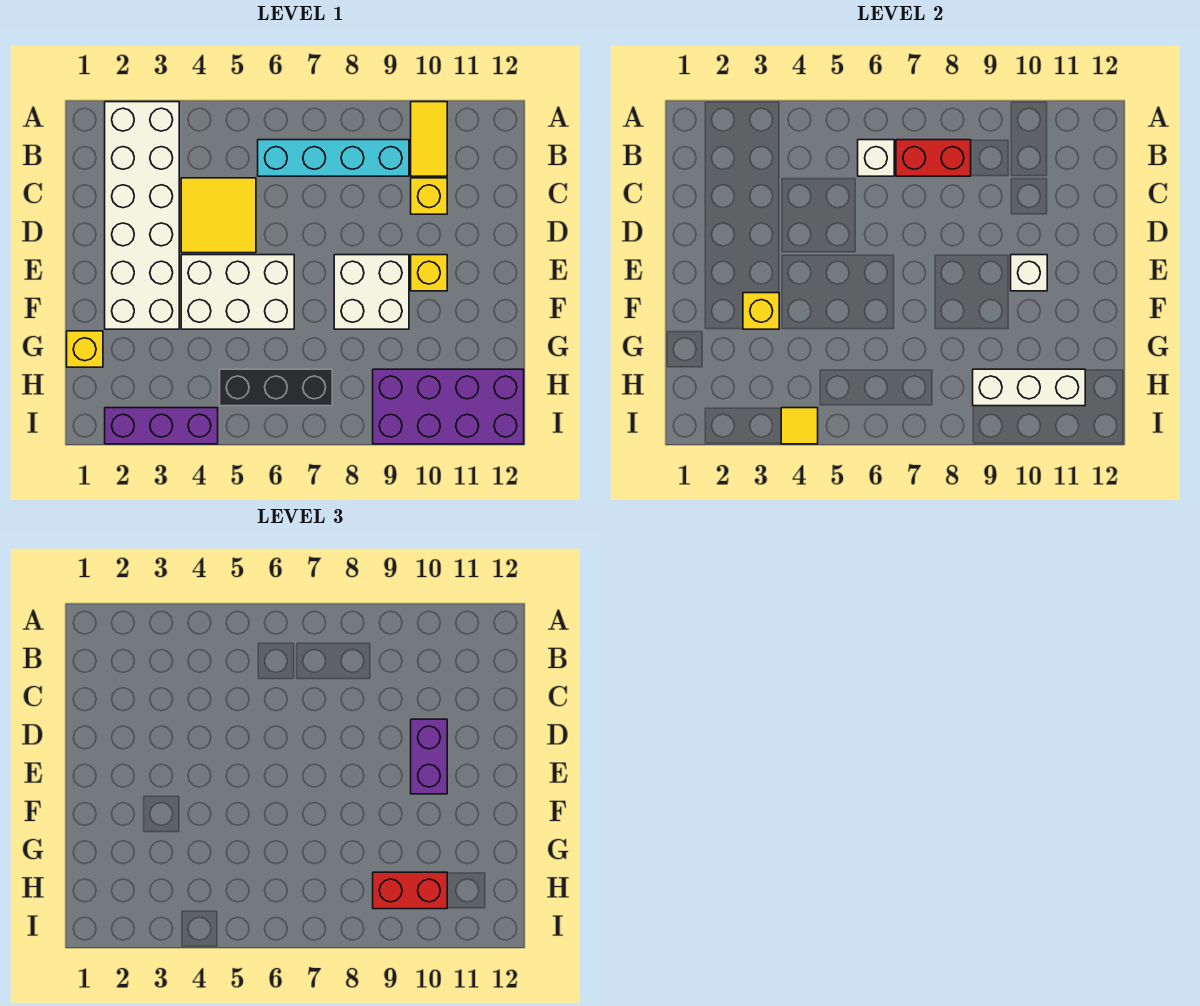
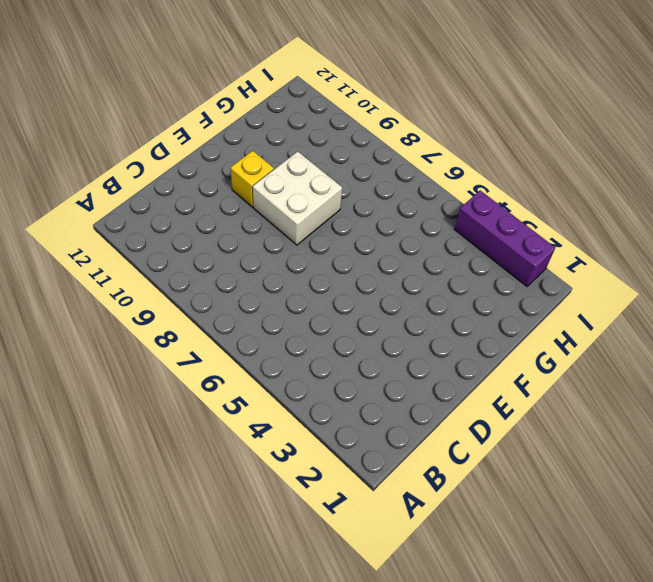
none -> white 2x6 brick [105,102,179,329]
none -> yellow 1x2 tile [411,102,447,176]
none -> cyan 1x4 brick [258,140,409,176]

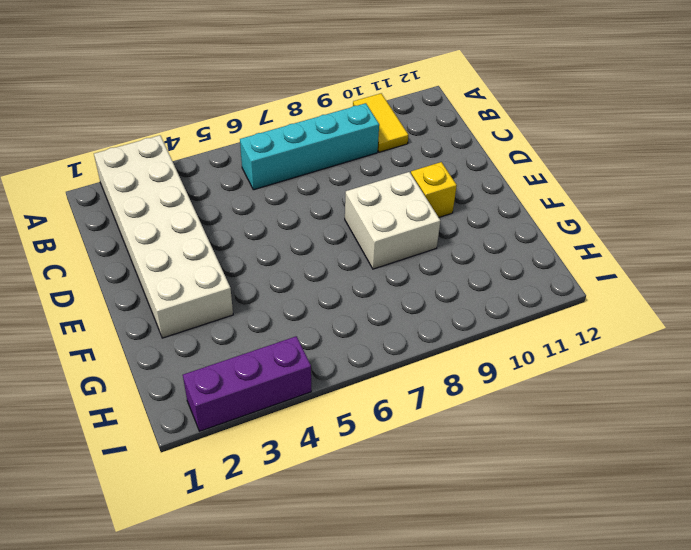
none -> yellow 2x2 tile [181,178,256,253]
none -> yellow 1x1 brick [411,178,447,214]
none -> white 2x3 brick [181,255,294,329]

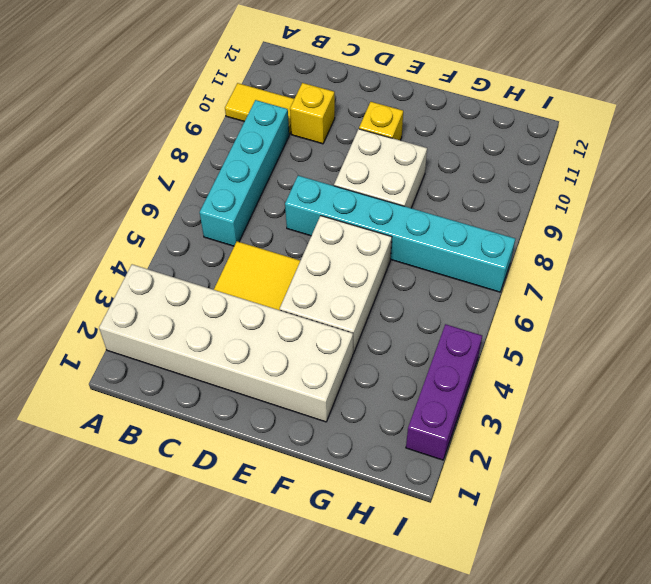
cyan 1x6 brick [285,176,515,292] -> black 1x3 brick [220,369,332,406]
none -> yellow 1x1 brick [67,331,103,367]
none -> purple 2x4 brick [373,369,524,444]
none -> white 1x1 brick [858,140,894,176]

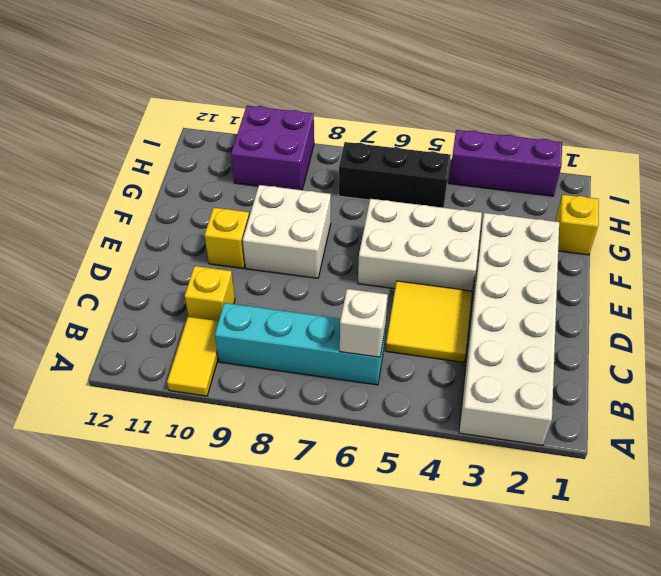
purple 2x2 brick [231,106,314,190] -> purple 2x4 brick [373,369,524,444]
none -> red 1x2 brick [896,140,971,176]
none -> white 1x1 brick [1011,255,1047,291]
none -> yellow 1x1 brick [743,293,779,329]

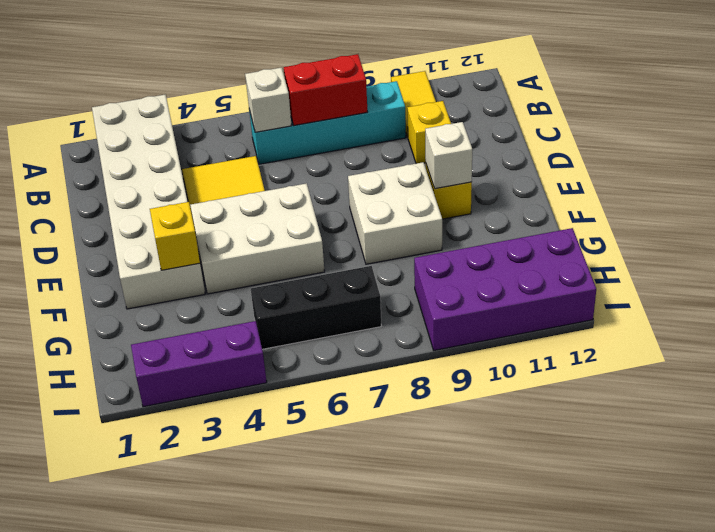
none -> yellow 1x1 brick [67,331,103,367]
none -> white 1x3 brick [973,369,1085,406]
none -> yellow 1x1 tile [781,408,818,444]

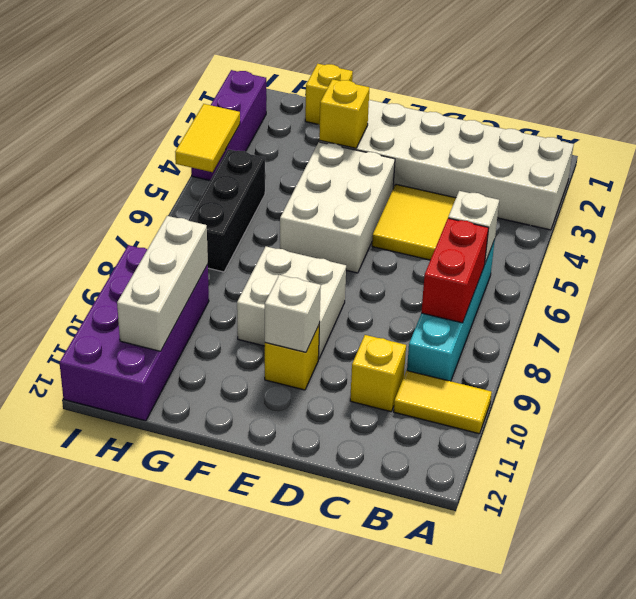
yellow 1x2 tile [175,104,240,172] -> yellow 1x1 tile [781,408,818,444]
none -> purple 1x2 brick [411,719,447,794]
none -> red 1x2 brick [373,872,447,909]

